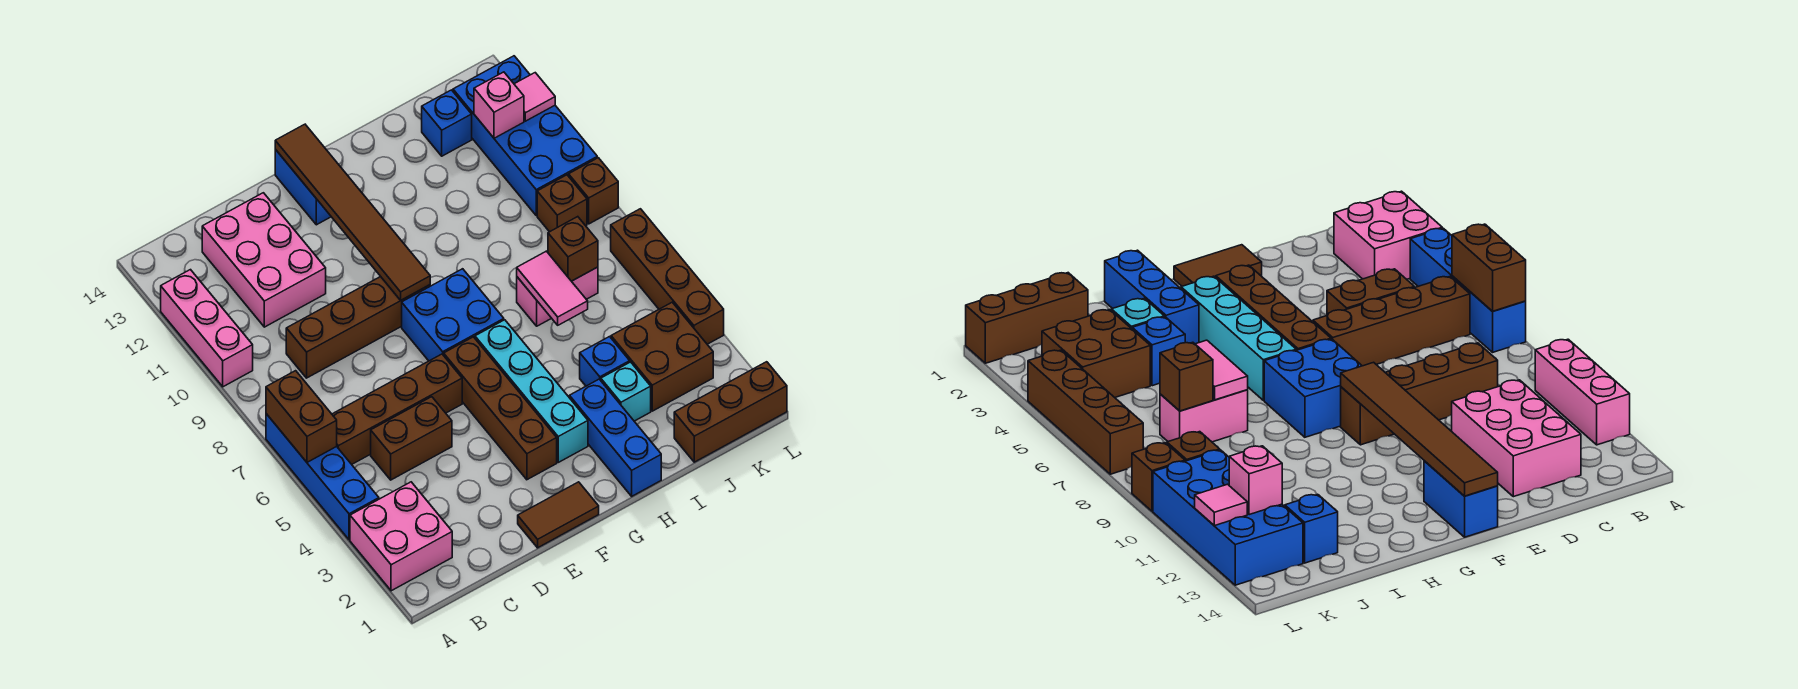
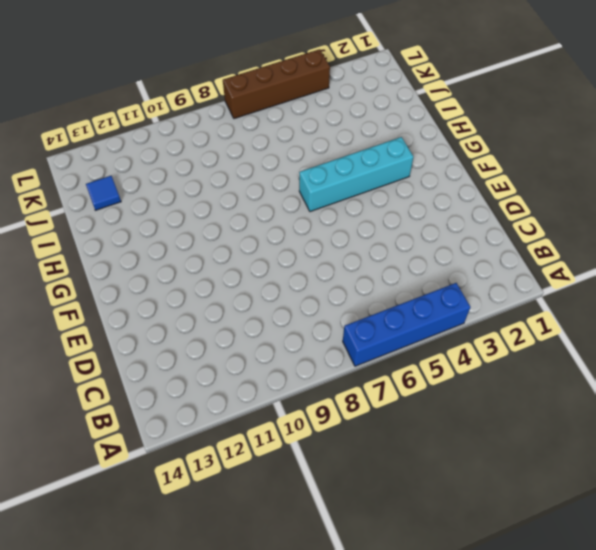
blue 1x1 tile [86,176,121,210] -> blue 1x1 brick [422,90,472,156]
none -> pink 2x2 brick [350,482,452,591]
none -> pink 1x3 brick [161,270,253,387]
none -> brown 1x4 brick [332,354,462,464]

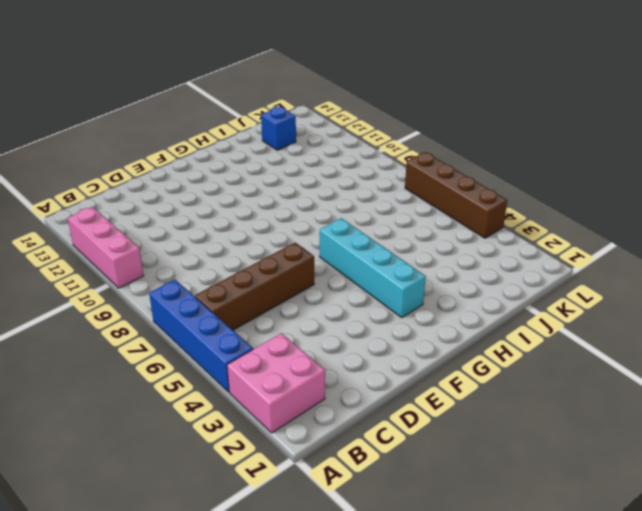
none -> brown 1x2 brick [371,397,452,480]
none -> brown 1x4 brick [286,277,430,378]
none -> pink 2x3 brick [202,193,326,327]

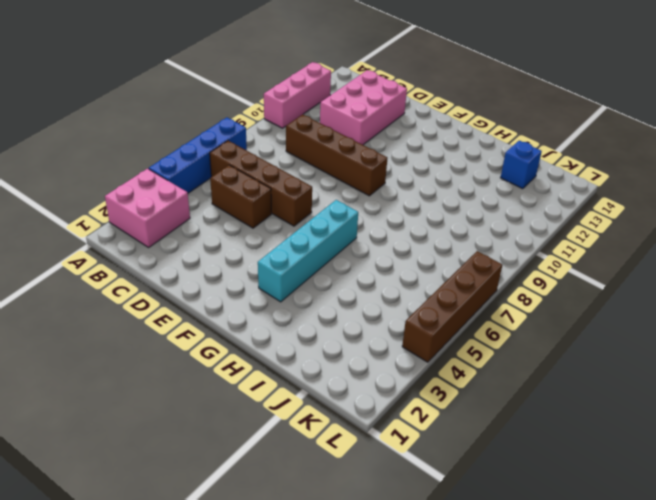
none -> brown 1x2 tile [518,482,599,548]
none -> brown 1x4 brick [444,337,557,480]
none -> blue 2x2 brick [402,269,504,361]

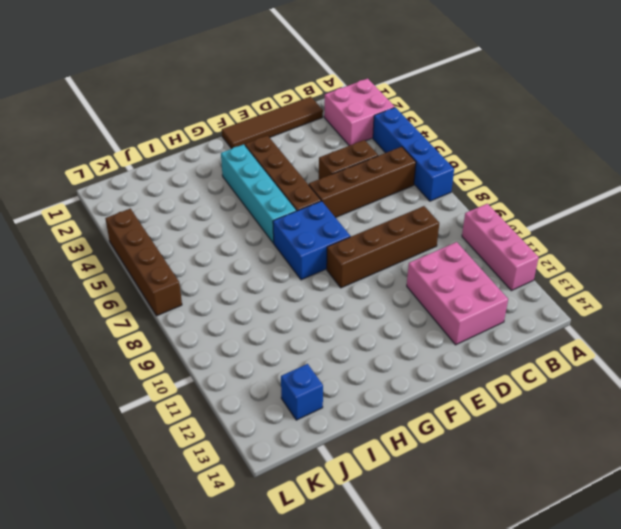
brown 1x4 tile [222,96,323,149] -> brown 1x2 tile [518,482,599,548]
none -> blue 1x2 brick [275,149,331,225]
none -> blue 1x3 brick [569,379,661,496]
none -> cyan 1x1 brick [601,362,651,421]

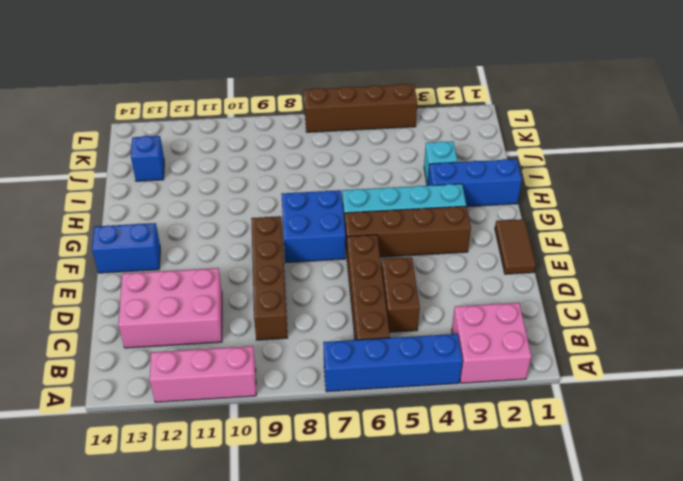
none -> blue 1x1 brick [580,337,630,386]
none -> pink 1x2 brick [517,267,598,326]
none -> brown 1x3 brick [674,362,787,462]

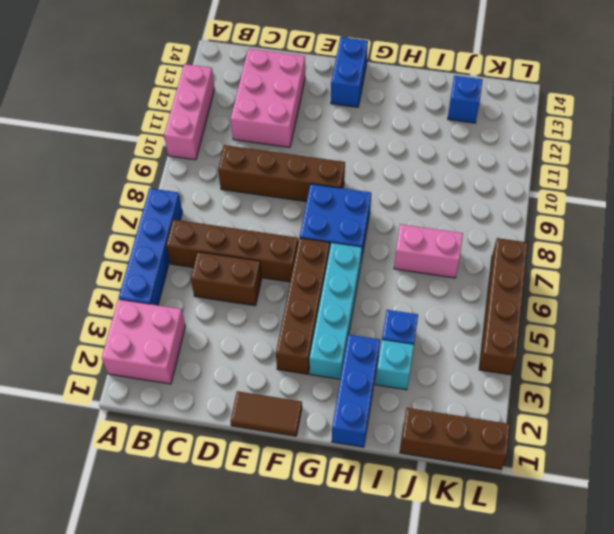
none -> brown 2x2 brick [611,302,713,411]
none -> brown 1x1 brick [537,175,587,232]
none -> blue 2x4 brick [453,56,597,216]

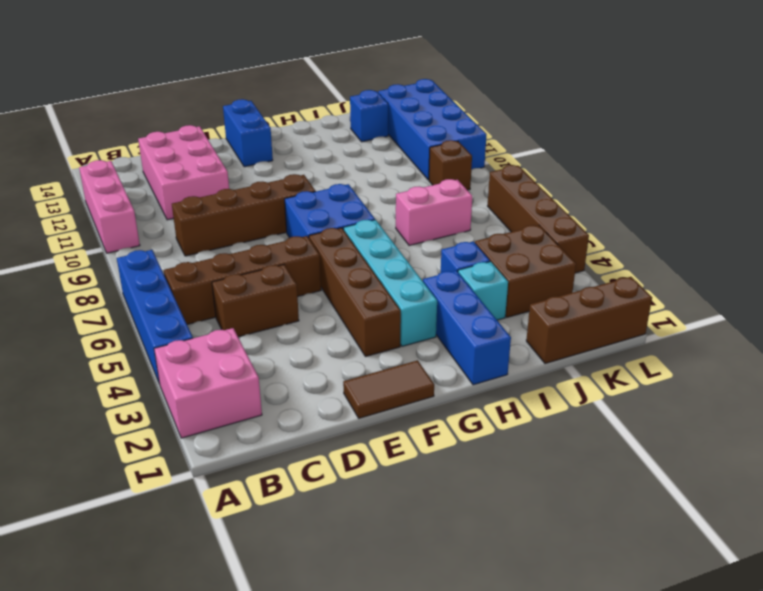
none -> brown 1x1 brick [569,158,618,224]
none -> brown 1x2 brick [266,371,337,462]
none -> brown 1x6 tile [275,124,430,300]

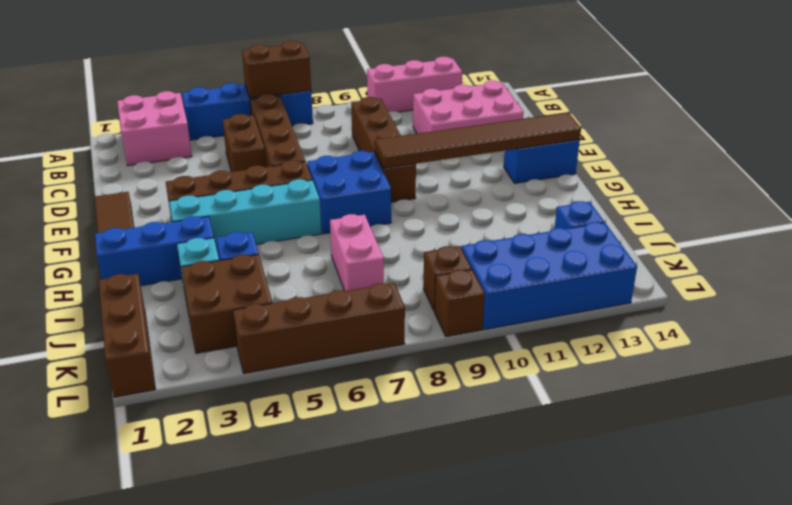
none -> pink 1x2 tile [517,251,588,325]
none -> brown 1x1 brick [548,217,598,281]
none -> pink 1x1 brick [474,72,524,138]

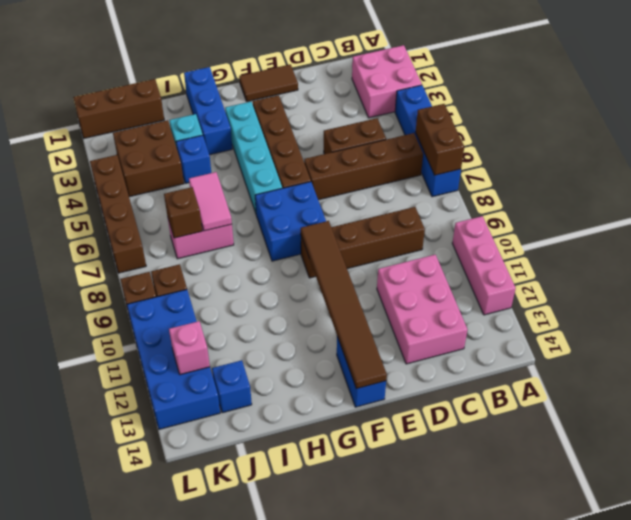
none -> pink 1x1 tile [514,73,555,121]

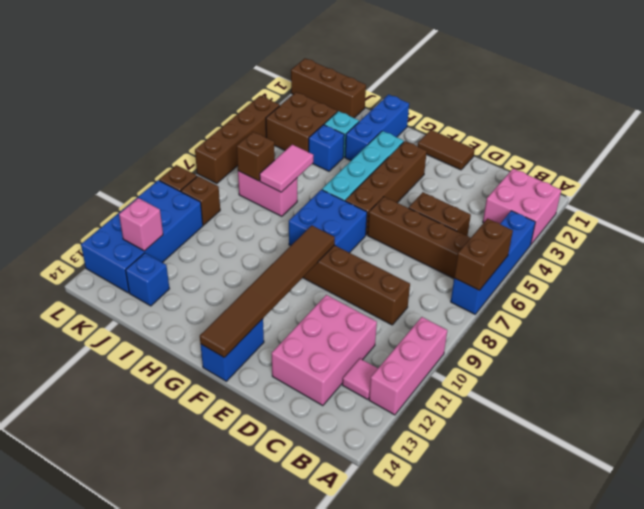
pink 1x1 tile [342,359,378,399] -> pink 1x1 tile moved to [514,73,555,121]

